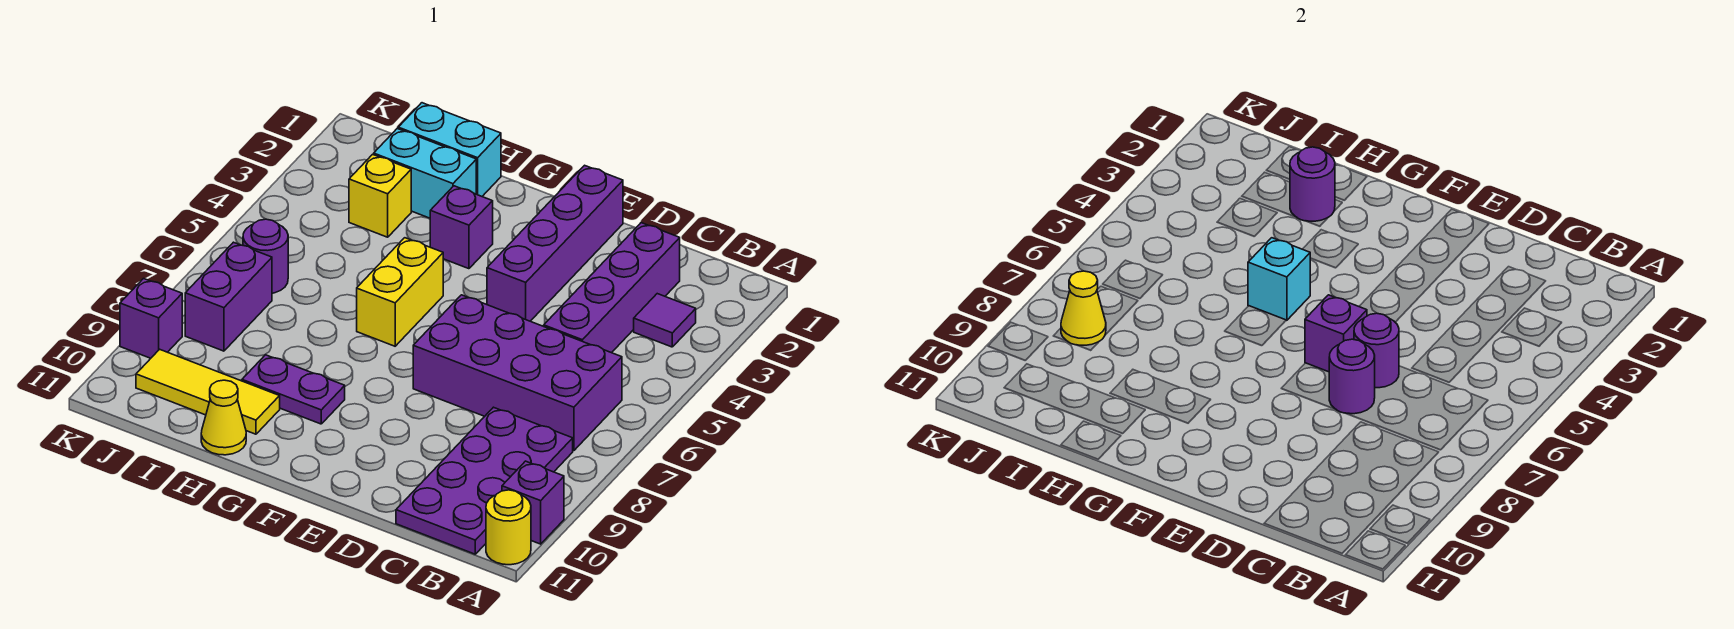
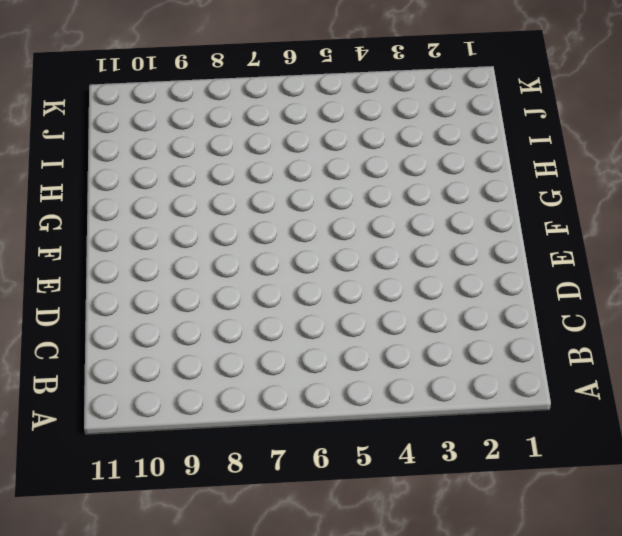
none -> purple 1x1 brick [502,461,564,544]
none -> yellow 1x1 round brick [486,490,531,565]
none -> purple 1x1 tile [634,294,696,347]

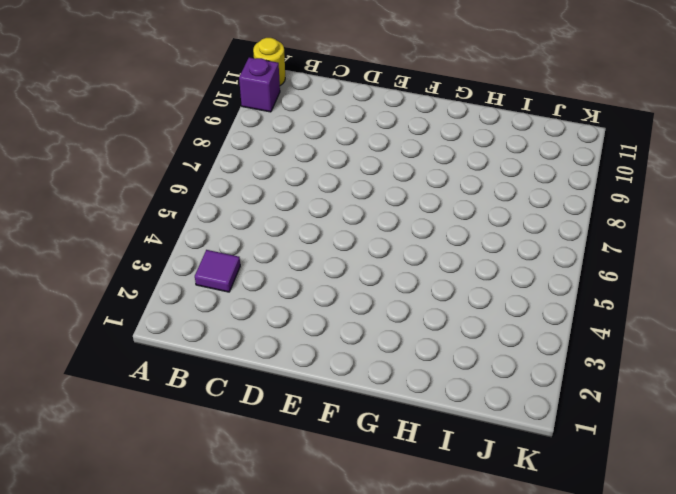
none -> purple 2x4 brick [413,295,622,451]
none -> purple 2x4 plate [396,407,573,554]
none -> purple 1x4 brick [544,223,680,353]

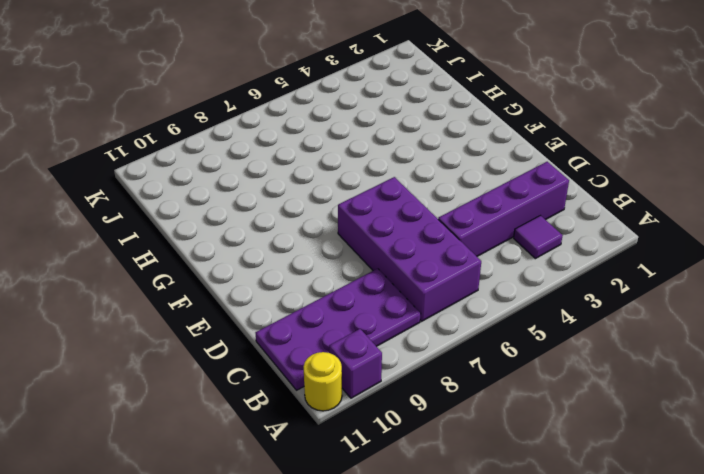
none -> purple 1x4 brick [487,165,623,321]
none -> purple 1x1 brick [430,186,493,269]
none -> yellow 1x2 brick [357,238,443,346]

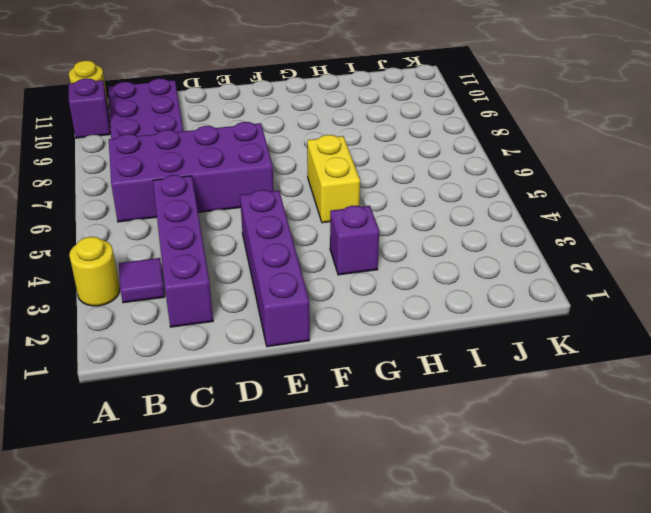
yellow 1x1 round brick [69,237,120,306] -> none
none -> purple 1x2 plate [242,355,345,424]
none -> cyan 1x2 brick [398,103,501,196]
none -> cyan 1x2 brick [374,129,476,218]

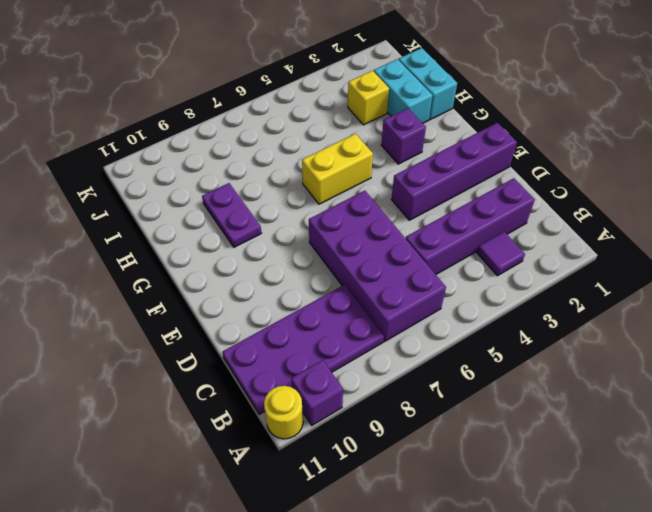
none -> yellow 1x3 tile [136,349,280,434]
none -> yellow 1x1 cone [201,380,246,455]
none -> purple 1x1 round brick [243,219,288,293]

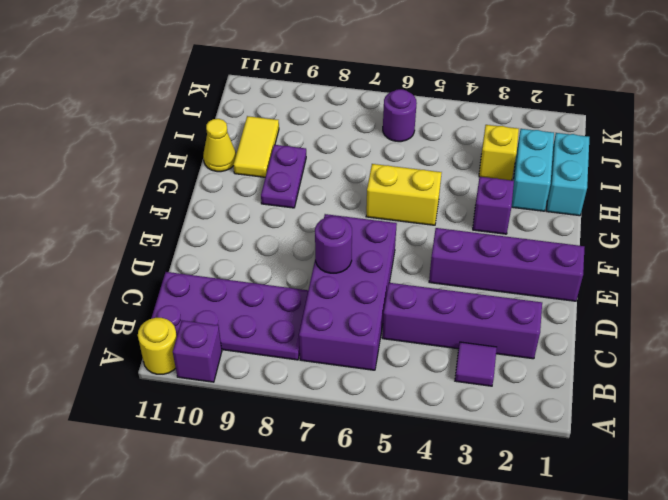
yellow 1x2 tile [234,116,279,177] -> yellow 1x3 tile [136,349,280,434]
none -> purple 1x2 brick [185,242,272,351]
none -> purple 1x1 brick [120,279,182,358]
none -> purple 1x1 round brick [1354,313,1399,388]

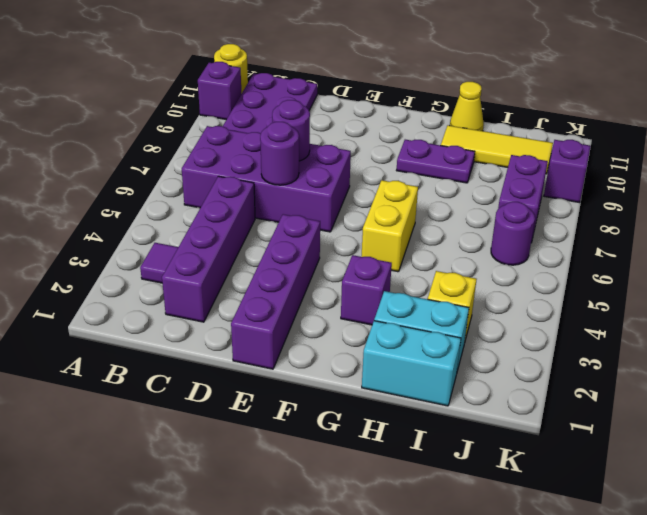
none -> purple 1x1 brick [1305,295,1367,372]
none -> cyan 1x1 brick [1248,238,1310,320]
none -> purple 1x1 round brick [1290,147,1335,221]

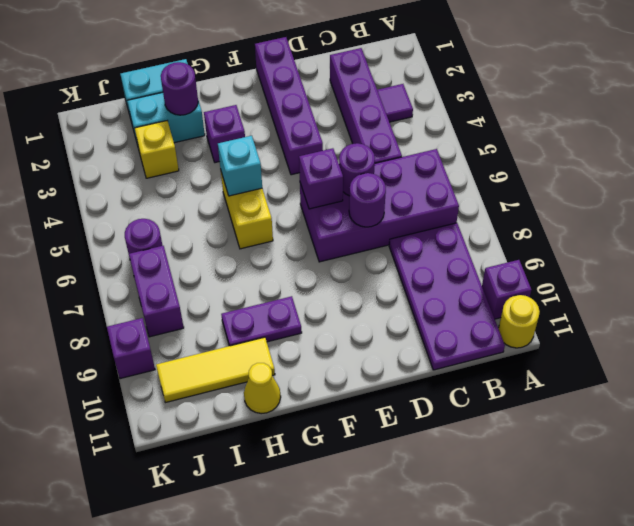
none -> yellow 1x1 cone [1061,271,1106,345]

